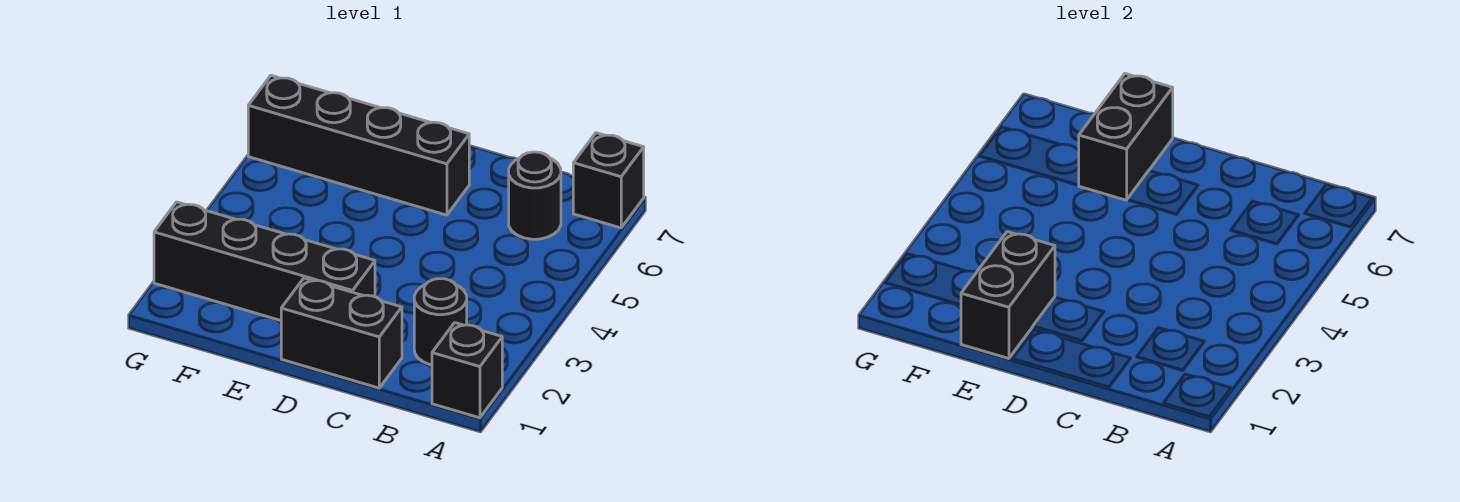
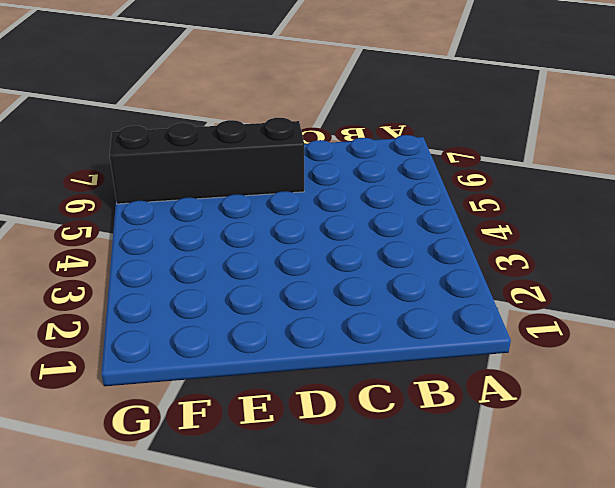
none -> black 1x1 brick [432,323,502,418]
none -> black 1x1 brick [573,133,644,228]

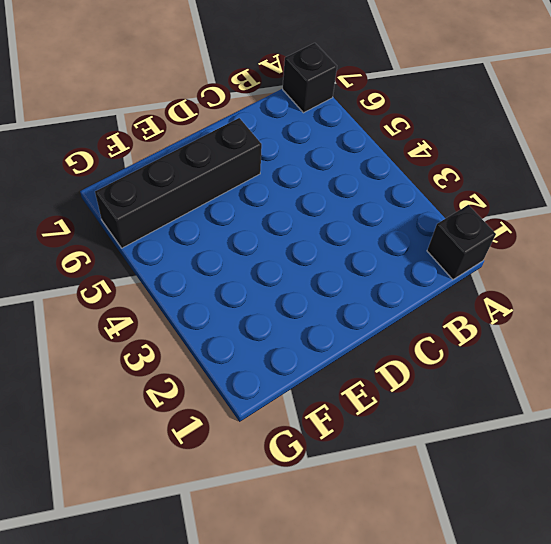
none -> black 1x1 round brick [414,279,467,365]
none -> black 1x1 round brick [509,152,561,239]

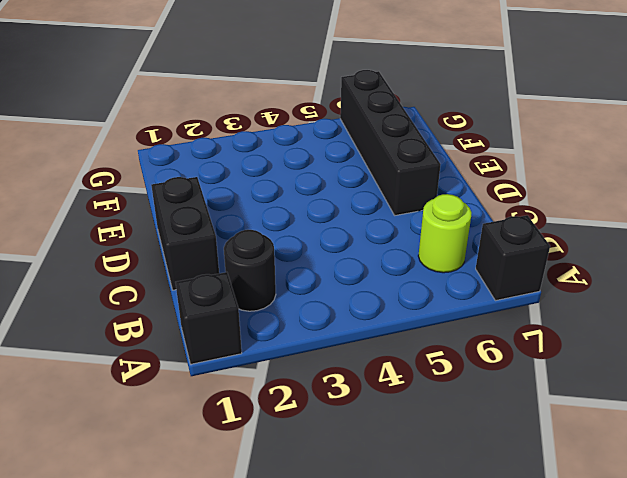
lime 1x1 round brick [418,194,472,273] -> black 1x1 round brick [509,152,561,239]
none -> black 1x4 brick [154,202,375,321]
none -> black 1x2 brick [961,232,1055,359]

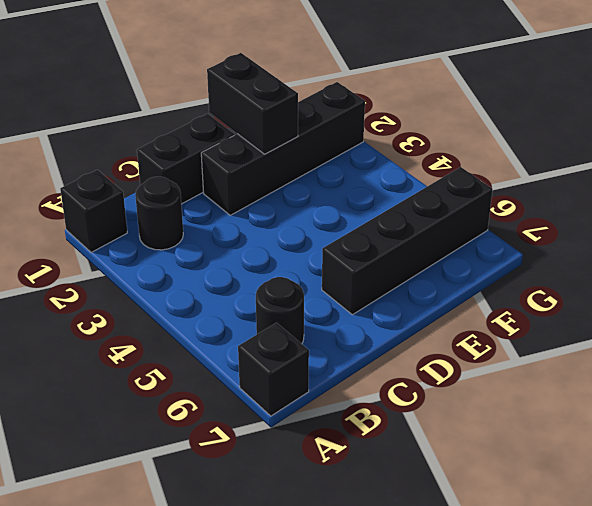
none -> black 1x2 brick [1079,74,1173,200]

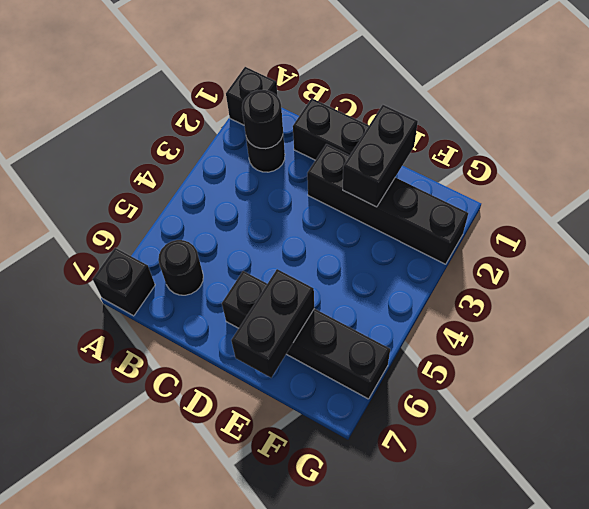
black 1x1 round brick [242,90,283,149] -> none

